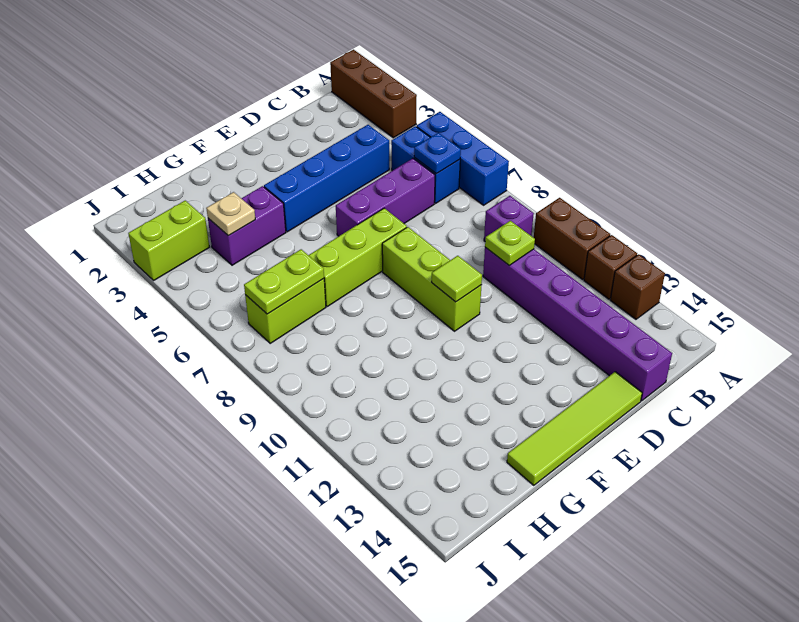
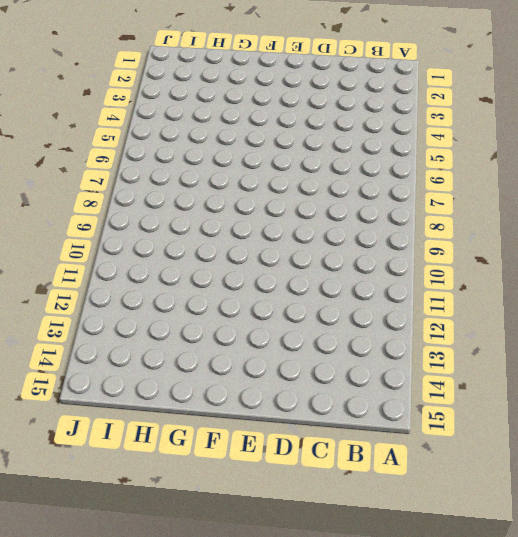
none -> brown 1x3 brick [330,50,417,138]
none -> blue 1x3 brick [417,112,509,205]
none -> brown 1x2 brick [534,198,610,279]

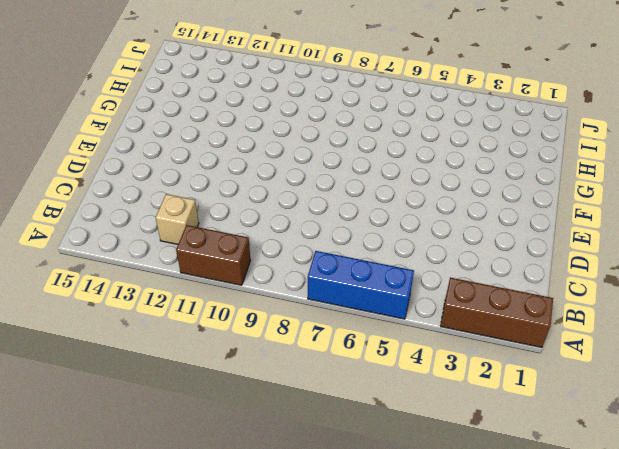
tan 1x1 brick [156,194,199,244] -> none
none -> brown 1x1 brick [584,235,637,299]
none -> brown 1x1 brick [610,254,665,319]
none -> blue 1x2 brick [391,126,460,203]

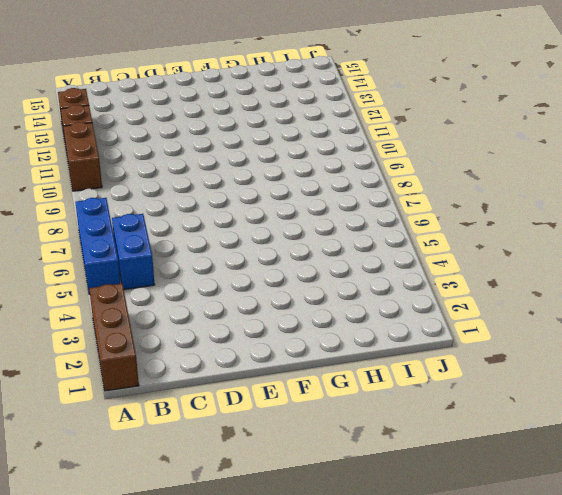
none -> purple 1x1 brick [484,196,534,241]
none -> blue 1x4 brick [264,125,389,232]
none -> purple 1x3 brick [336,158,435,236]

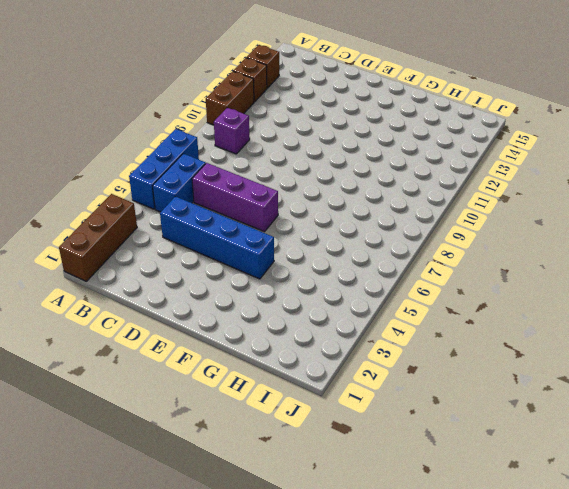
none -> purple 1x6 brick [483,247,672,401]
none -> lime 1x4 tile [507,372,642,485]
none -> lime 1x3 brick [309,208,407,307]

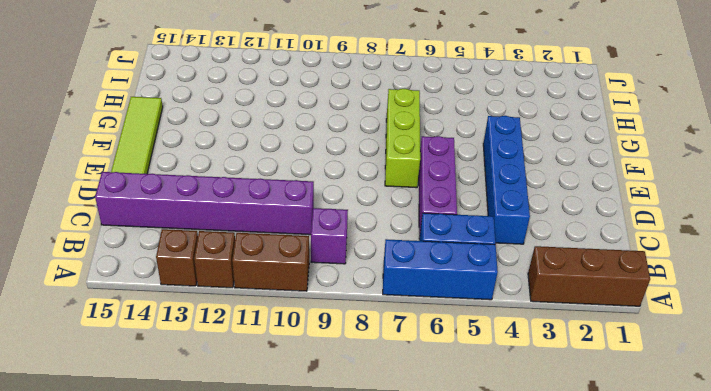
none -> lime 1x3 brick [382,227,482,331]
none -> purple 1x2 brick [208,186,286,265]
none -> lime 1x2 brick [245,279,326,343]

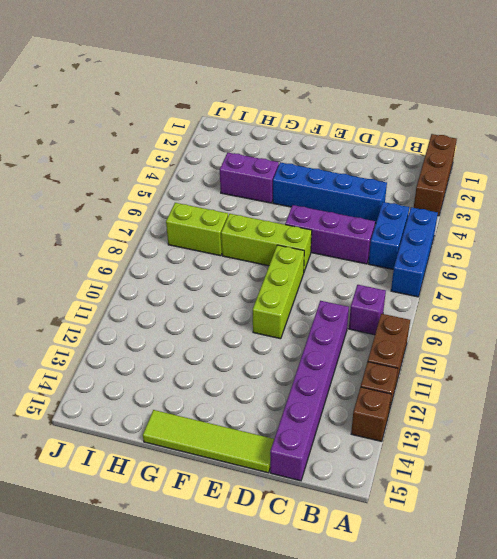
none -> lime 1x2 brick [128,201,209,280]
none -> blue 1x1 plate [414,133,461,174]
none -> lime 1x1 plate [485,221,535,265]

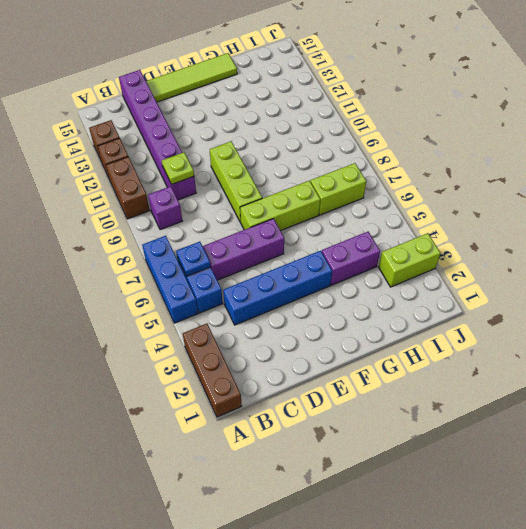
none -> lime 1x1 tile [432,256,482,302]
none -> tan 1x1 plate [206,192,255,236]
none -> lime 1x2 plate [244,249,324,314]

